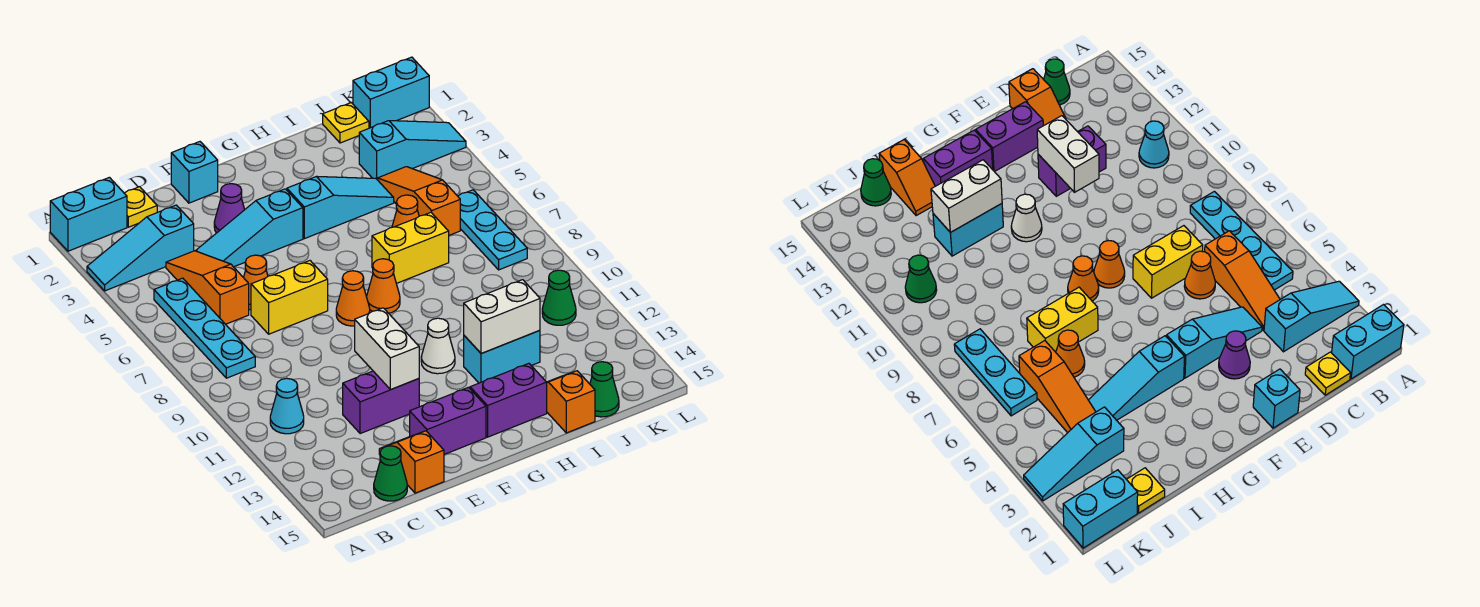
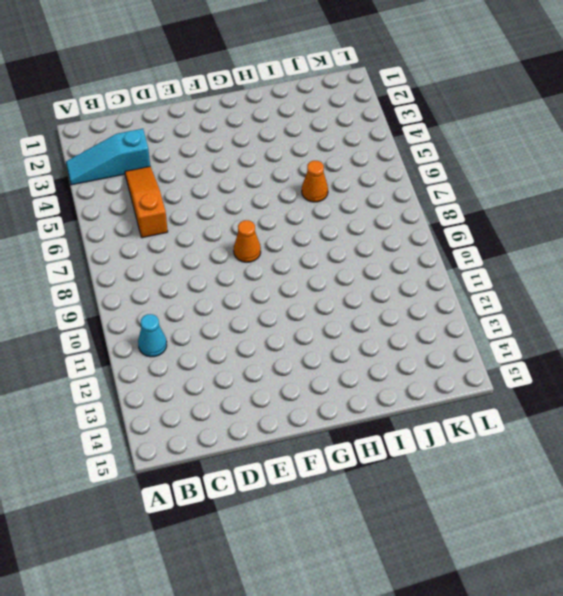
none -> cyan 1x2 brick [50,177,127,251]
none -> cyan 1x4 plate [154,278,255,378]
none -> yellow 1x1 plate [124,187,157,227]
none -> green 1x1 cone [374,446,407,501]

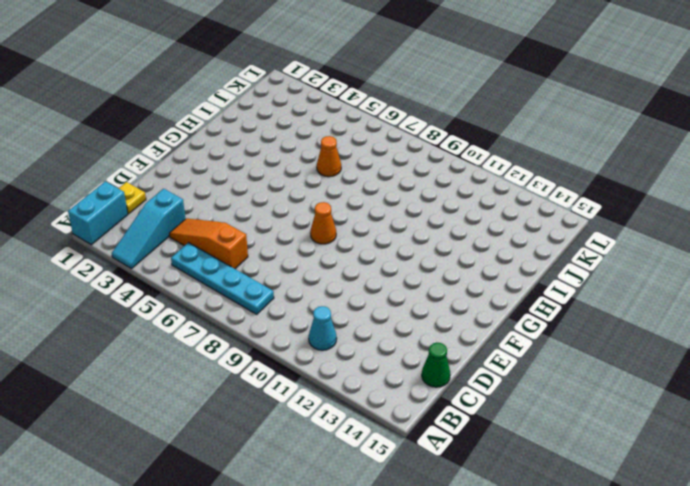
none -> cyan 1x3 slope [196,189,303,267]
none -> orange 1x1 cone [244,255,268,310]
none -> yellow 1x2 brick [251,261,328,334]
none -> purple 1x2 brick [343,371,419,434]

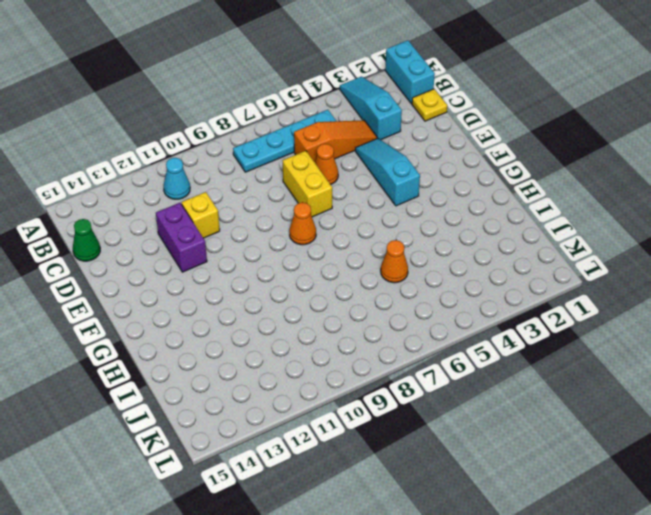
yellow 1x1 brick [182,192,220,238] -> none
none -> orange 1x2 slope [379,431,444,493]
none -> cyan 1x1 brick [171,142,218,203]
none -> purple 1x1 cone [214,184,245,233]
none -> purple 1x2 brick [410,387,486,454]

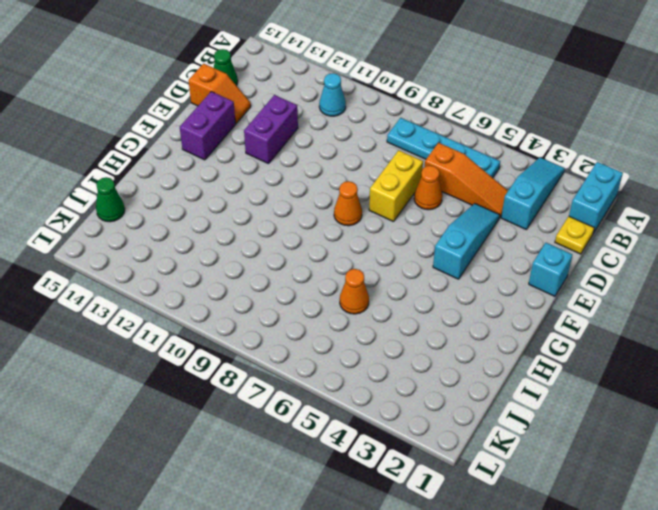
none -> purple 1x1 cone [214,184,245,233]
none -> cyan 1x3 slope [287,177,394,239]
none -> orange 1x1 cone [366,259,400,313]
none -> white 1x1 cone [421,318,455,374]

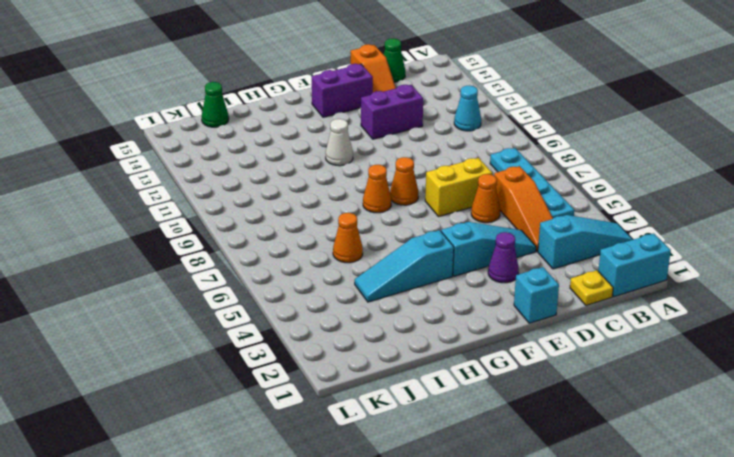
none -> purple 1x2 brick [470,363,547,437]
none -> yellow 1x2 brick [372,212,449,284]
none -> cyan 1x2 brick [464,330,540,383]
none -> orange 1x2 slope [547,371,595,433]

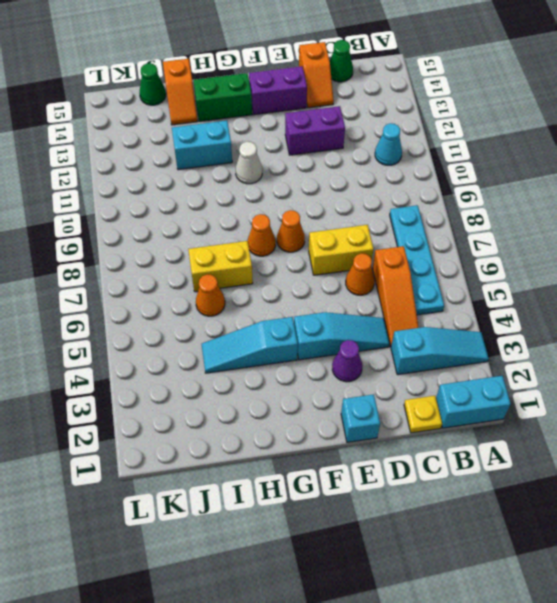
green 1x2 brick [194,73,252,121] -> purple 1x2 brick [470,363,547,437]
none -> yellow 1x1 plate [323,103,369,143]
none -> cyan 1x3 slope [359,121,466,180]
none -> orange 1x3 slope [378,167,460,235]
none -> cyan 1x2 brick [353,57,429,128]

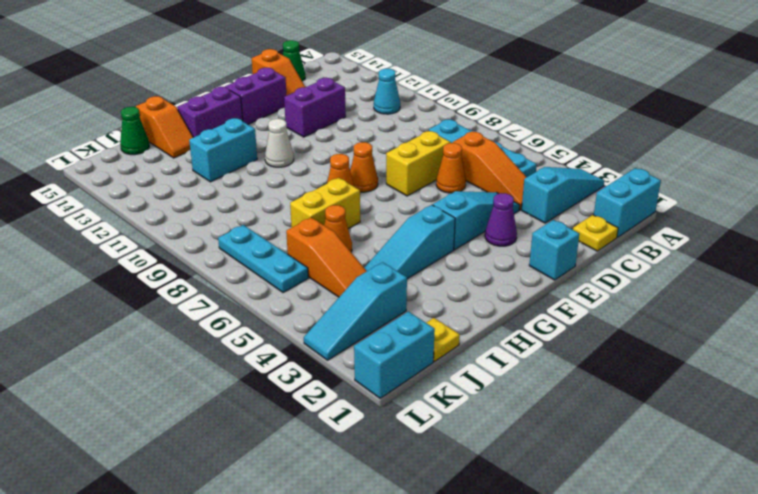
none -> green 1x1 cone [542,270,576,325]
none -> white 1x2 brick [355,308,419,389]
none -> white 1x2 brick [464,280,540,354]

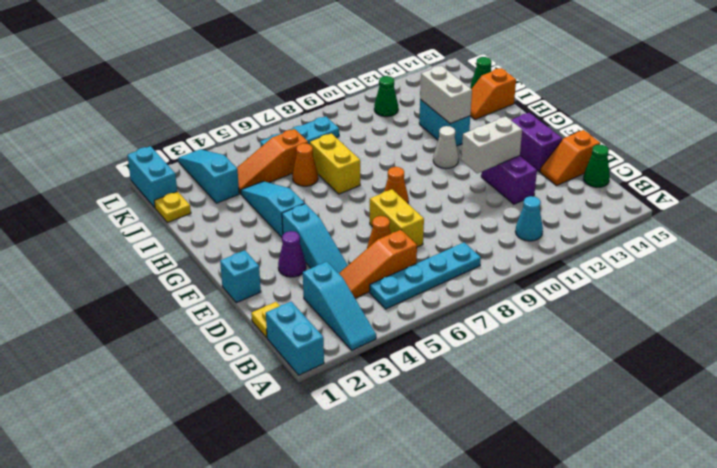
none -> orange 1x1 cone [366,259,400,313]
none -> purple 1x2 brick [470,363,547,437]

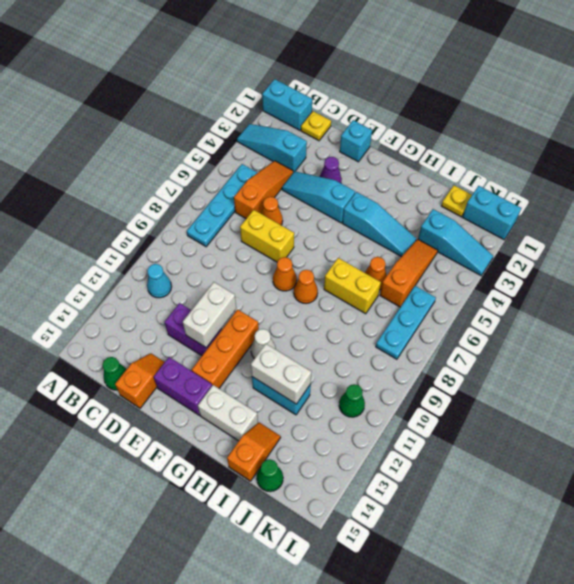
orange 1x3 brick [192,309,259,388] -> none
white 1x2 brick [198,385,258,441] -> purple 1x2 brick [470,363,547,437]

